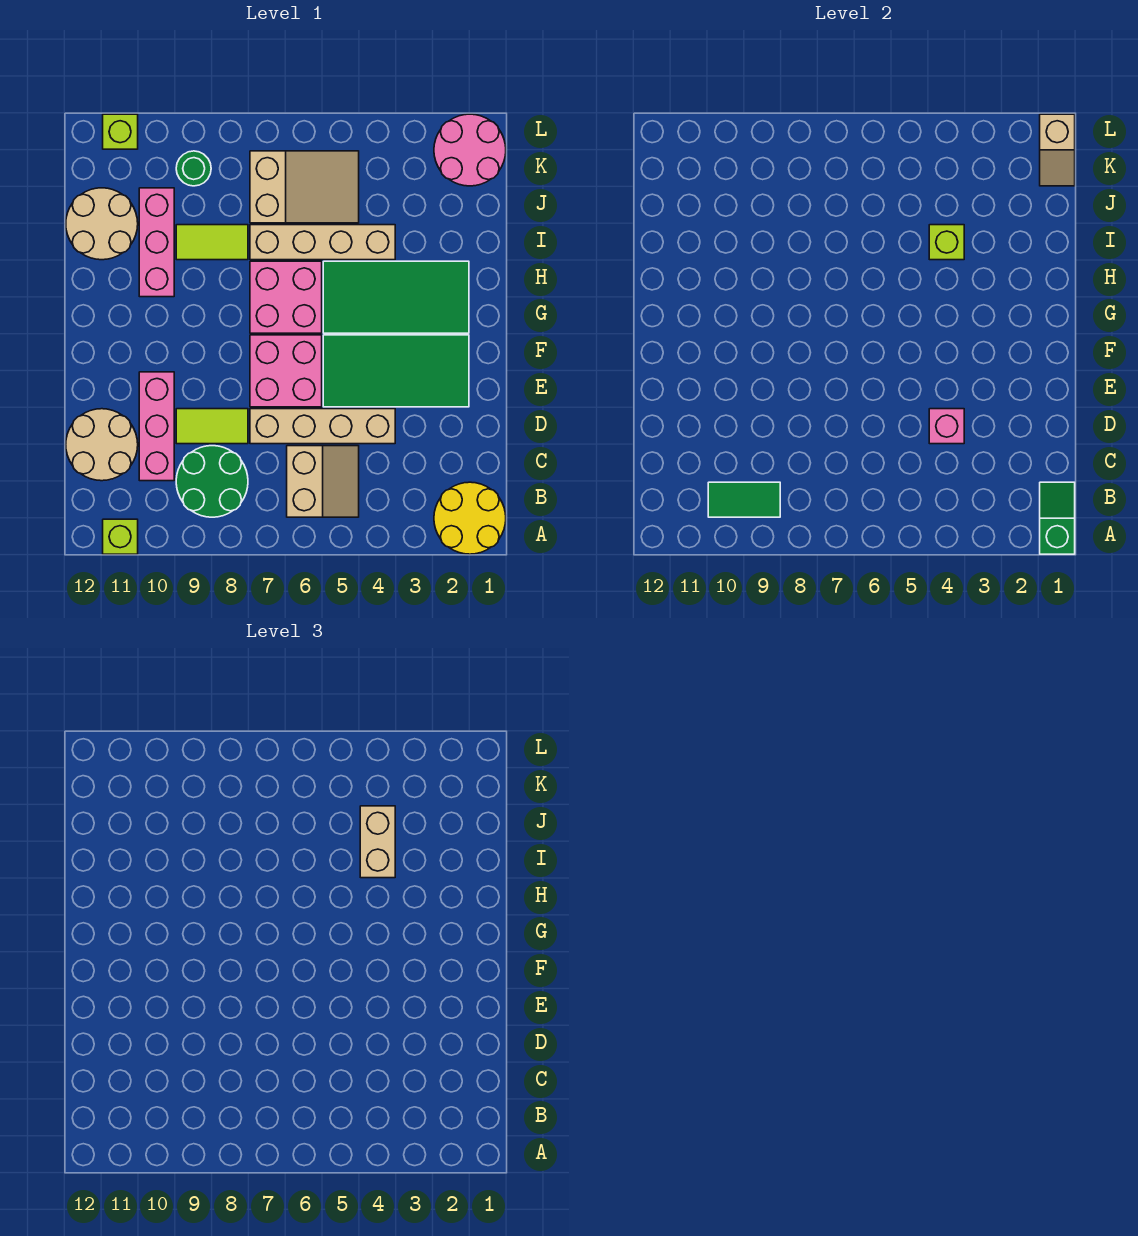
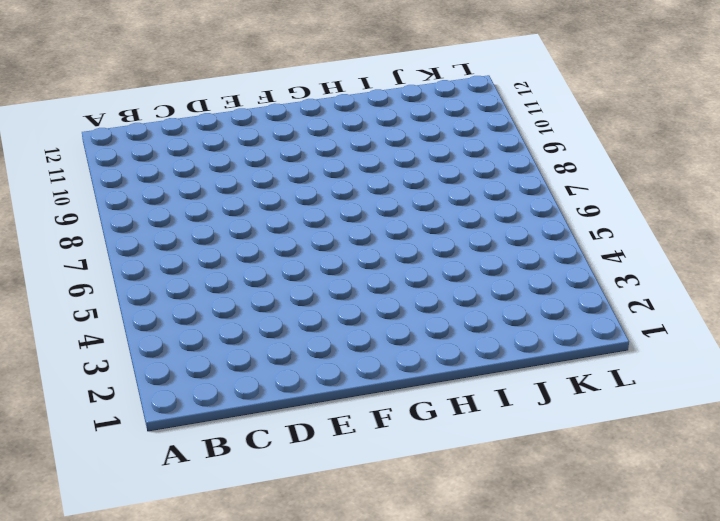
none -> yellow 2x2 round brick [434,482,506,554]
none -> lime 1x1 brick [103,519,138,554]
none -> tan 2x2 slope [287,446,359,517]

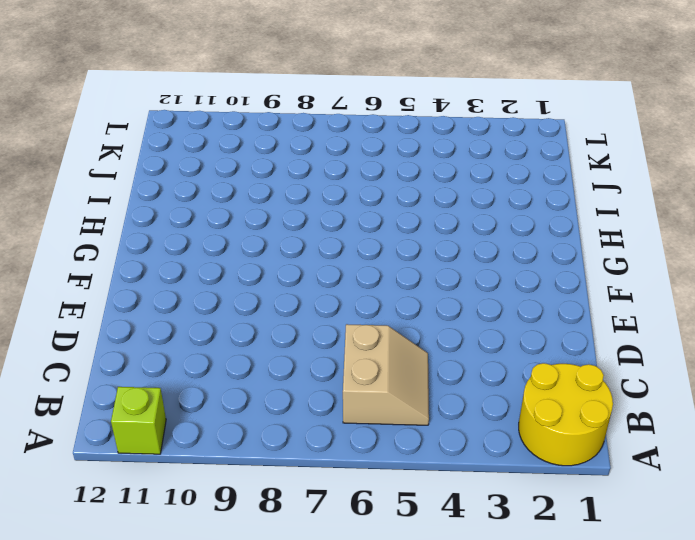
none -> green 2x2 round brick [176,446,248,517]
none -> pink 1x3 brick [139,372,174,481]
none -> tan 2x2 round brick [66,409,138,481]

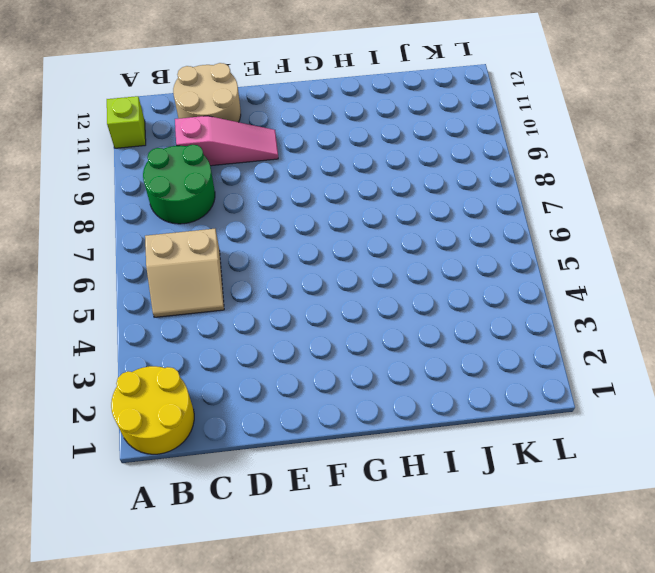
pink 1x3 slope [175,116,278,166] -> pink 1x3 brick [139,372,174,481]
none -> tan 1x4 brick [250,409,395,444]
none -> lime 1x2 tile [176,409,248,444]
none -> green 2x4 tile [323,335,469,407]

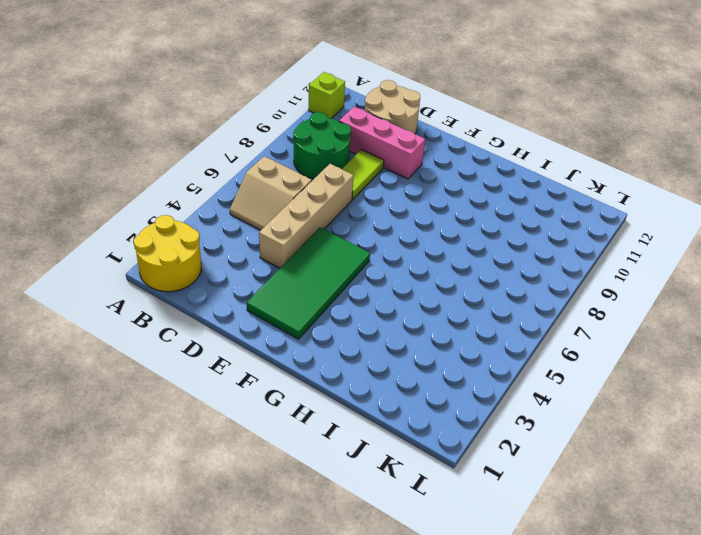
none -> pink 2x2 brick [250,335,322,407]
none -> green 2x4 tile [323,261,469,333]
none -> pink 2x2 brick [250,261,322,333]

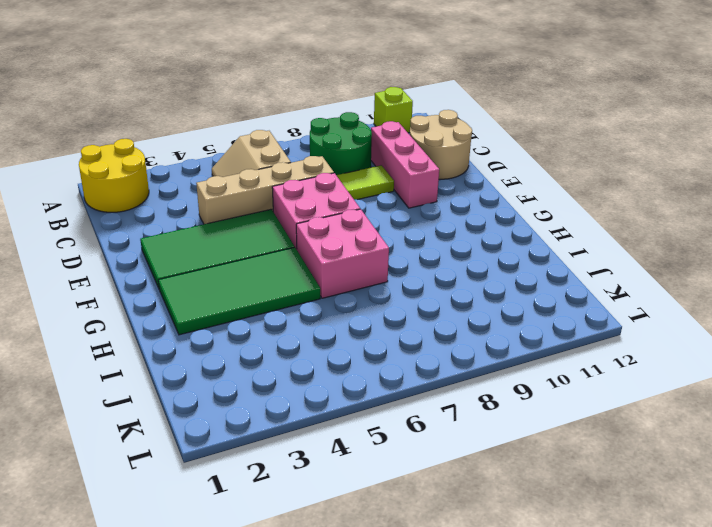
none -> pink 1x3 brick [139,188,174,297]
none -> tan 1x4 brick [250,225,395,260]
none -> lime 1x2 tile [176,225,248,260]

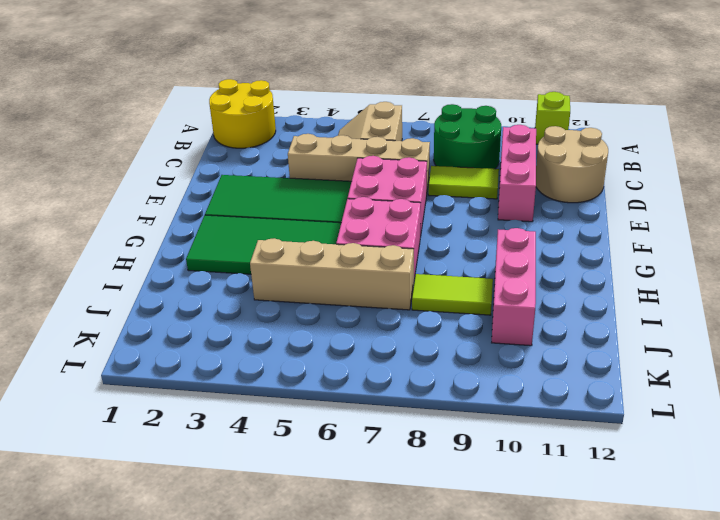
none -> tan 2x2 round brick [66,188,138,260]
none -> tan 2x3 slope [250,151,359,223]
none -> pink 2x2 round brick [434,114,506,186]

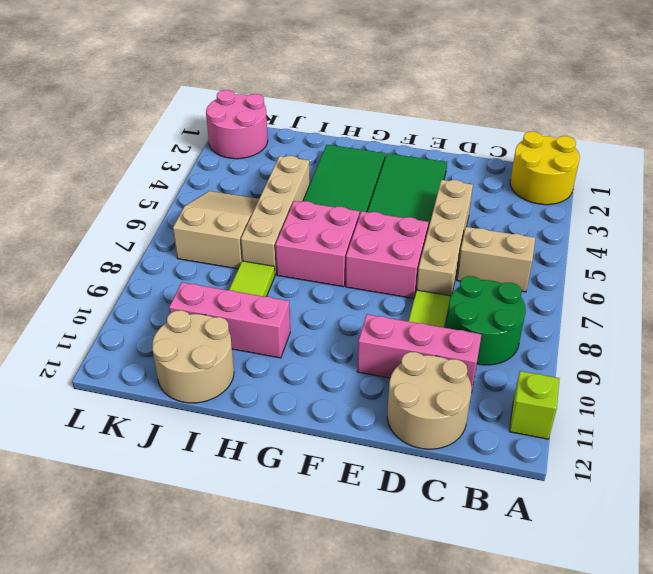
none -> green 1x1 round brick [176,151,211,186]
none -> lime 1x1 brick [103,114,138,149]
none -> green 1x2 slope [1040,482,1075,554]

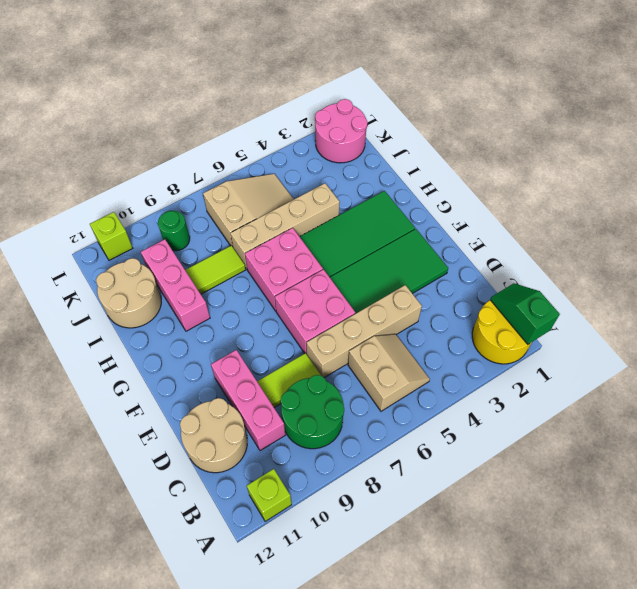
none -> green 1x2 tile [708,482,780,517]
none -> pink 1x1 brick [929,409,964,444]
none -> lime 1x1 brick [929,225,964,260]

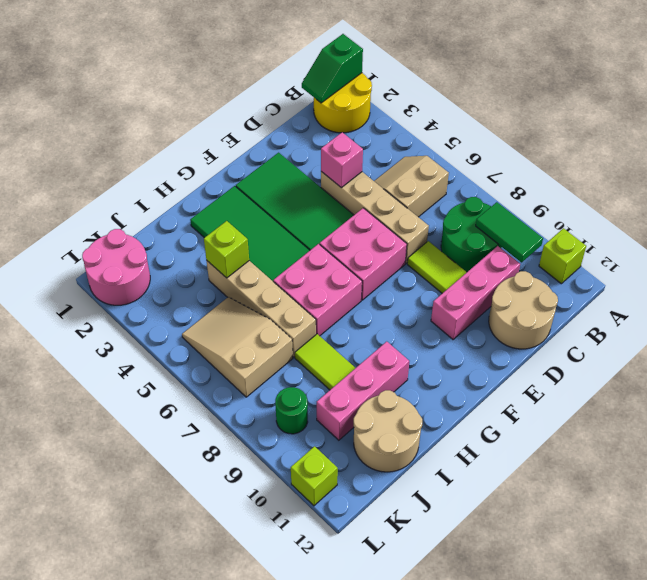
none -> tan 1x2 slope [1040,114,1075,186]
none -> tan 1x2 brick [360,806,395,878]

